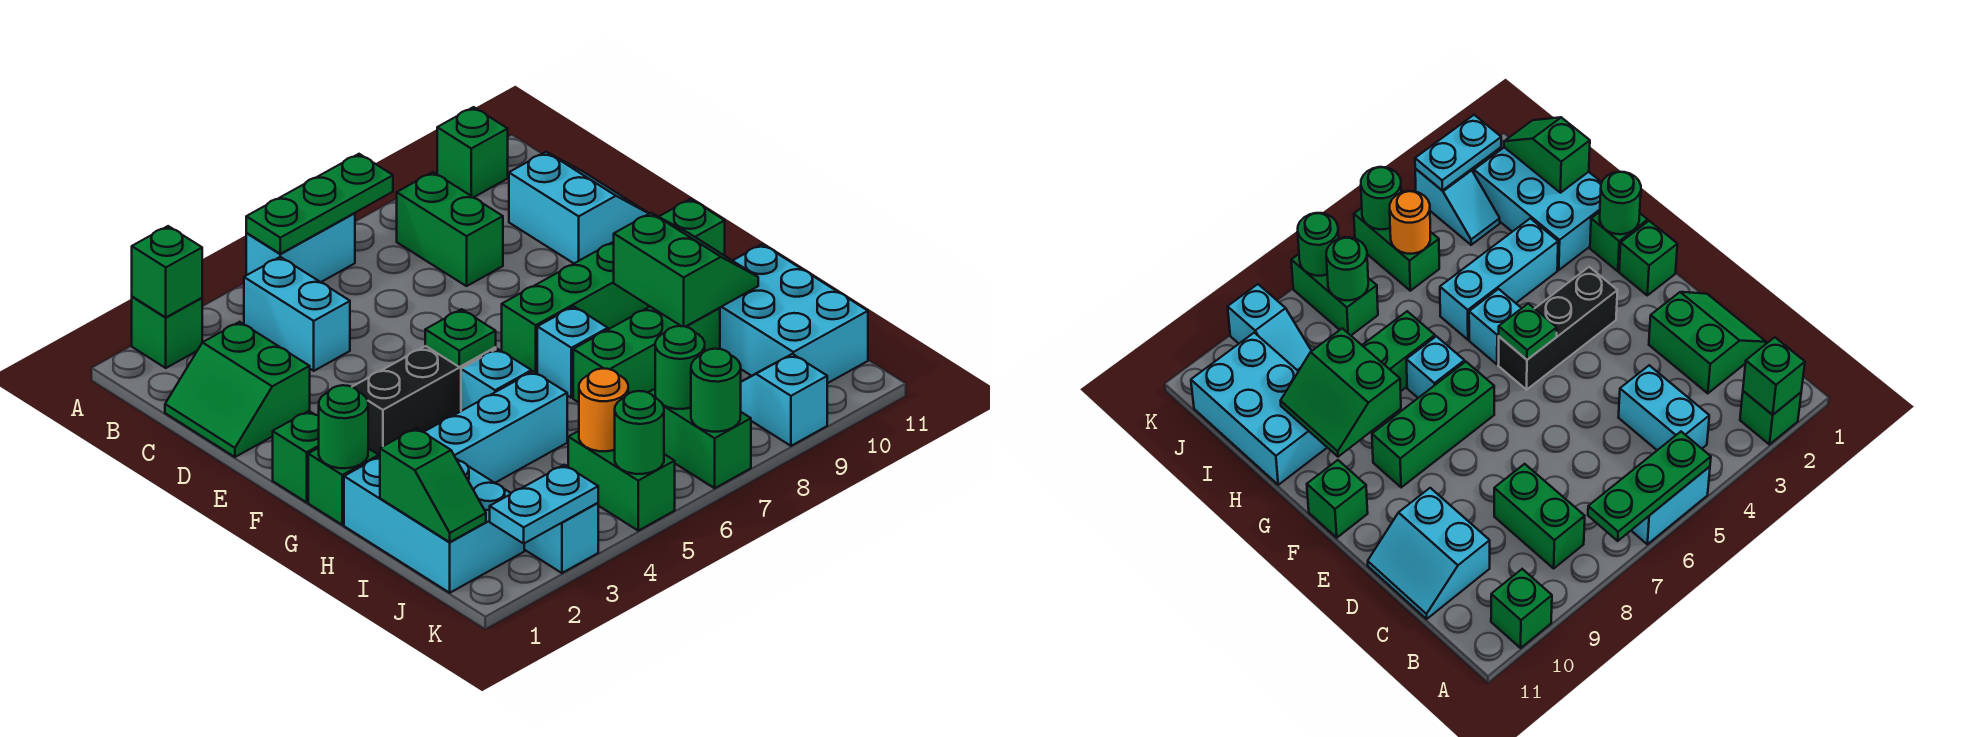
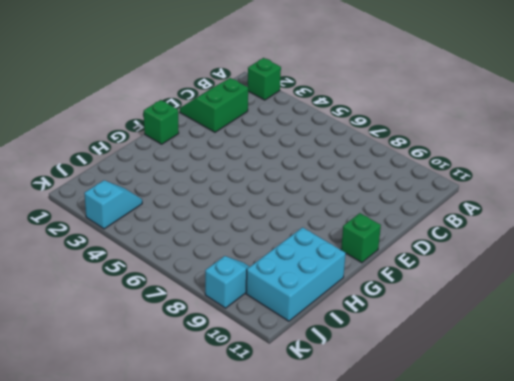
none -> cyan 1x2 brick [246,213,355,282]
none -> green 1x1 brick [437,107,508,198]
none -> cyan 1x2 brick [244,257,350,371]
none -> green 1x2 brick [397,172,503,286]

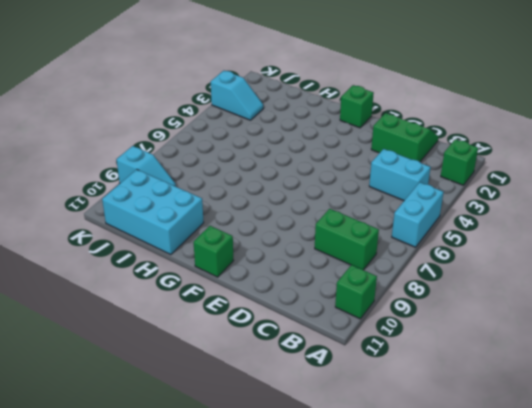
none -> cyan 2x2 slope [509,152,649,263]
none -> black 1x3 brick [353,346,496,456]
none -> green 1x3 brick [502,242,648,373]
none -> green 1x1 brick [308,448,379,525]

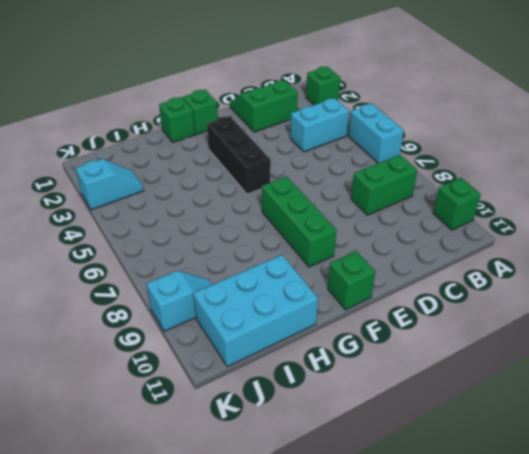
none -> cyan 2x2 slope [509,152,649,263]
none -> cyan 1x1 brick [461,349,531,411]
none -> cyan 1x1 brick [537,306,608,398]
none -> cyan 2x3 brick [344,456,524,593]

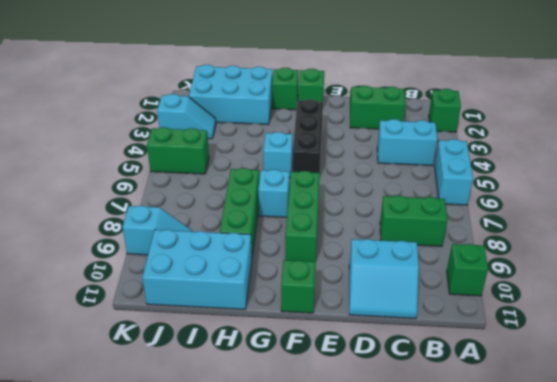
none -> cyan 1x3 brick [425,371,567,483]
none -> green 1x2 brick [648,389,751,488]
none -> green 1x1 brick [132,226,202,317]
none -> green 1x3 plate [246,154,393,254]

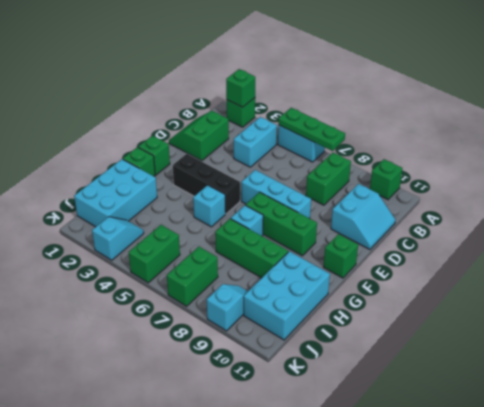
cyan 1x3 brick [241,170,311,219] -> cyan 1x3 brick moved to [425,371,567,483]
none -> green 1x1 plate [425,309,496,367]
none -> green 1x1 round brick [319,385,368,468]
none -> green 2x2 slope [614,213,758,327]
none -> green 1x2 slope [380,428,486,542]

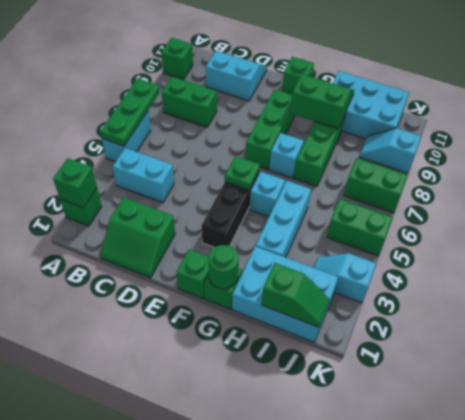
none -> orange 1x1 round brick [579,368,628,451]
none -> green 1x1 round brick [655,326,705,409]
none -> cyan 1x2 plate [490,465,598,543]
none -> green 1x1 round brick [615,391,664,474]

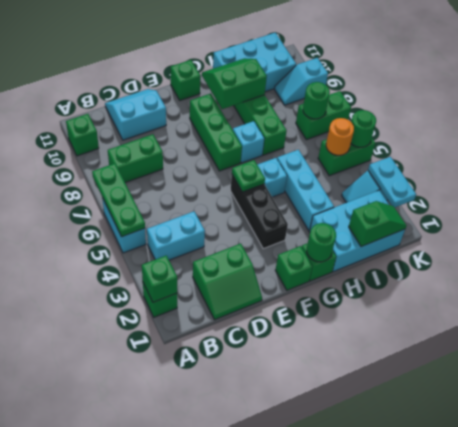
none -> green 1x1 round brick [691,349,741,432]

